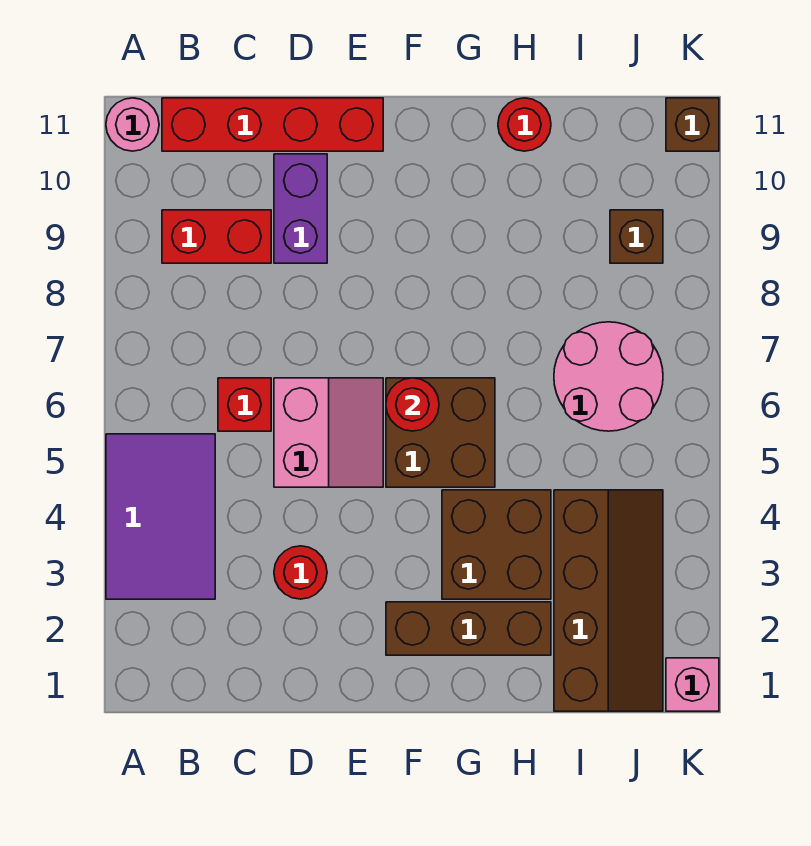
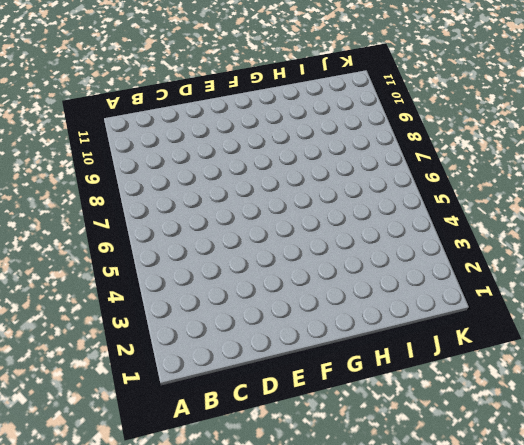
none -> purple 2x3 tile [106,434,215,599]
none -> pink 1x1 round brick [106,98,159,151]
none -> red 1x2 brick [162,210,271,263]

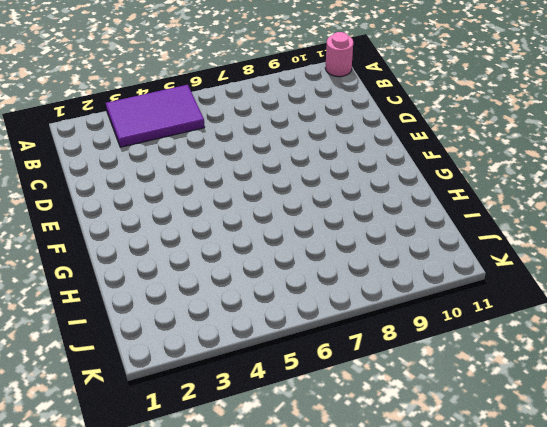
none -> red 1x2 brick [162,210,271,263]
none -> red 1x4 brick [162,98,383,151]
none -> red 1x1 brick [218,378,271,431]

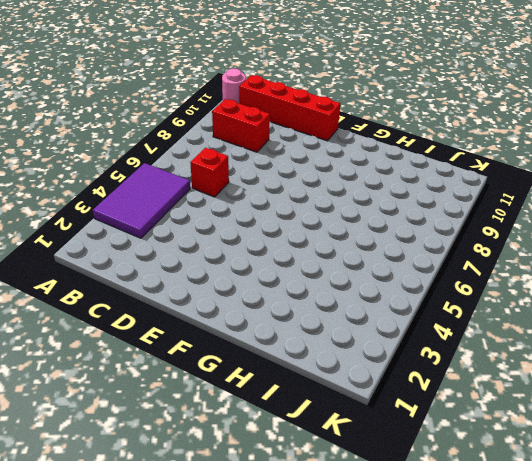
none -> red 1x1 round brick [274,546,327,599]
none -> pink 2x2 slope [274,378,383,487]
none -> purple 1x2 brick [274,154,327,263]

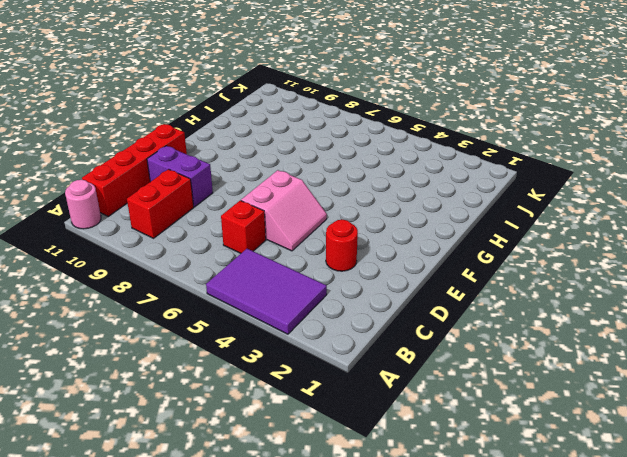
pink 2x2 slope [241,170,327,251] -> pink 2x2 slope turned to [274,378,383,487]
none -> brown 1x3 brick [386,602,551,655]
none -> brown 2x2 brick [386,378,495,487]
none -> brown 2x2 brick [442,490,551,599]

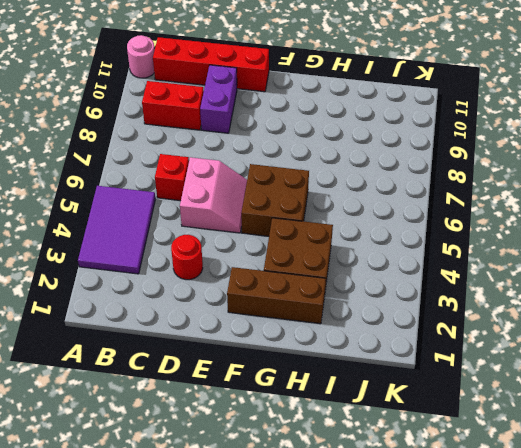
none -> red 1x1 round brick [498,98,551,151]
none -> brown 2x4 slope [554,490,663,711]
none -> pink 2x2 round brick [554,322,663,431]

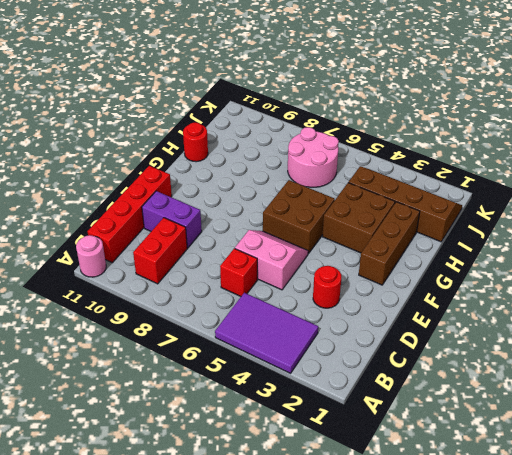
none -> brown 1x1 brick [610,210,663,263]
none -> pink 1x1 brick [666,658,719,711]
none -> brown 1x1 brick [666,98,719,151]

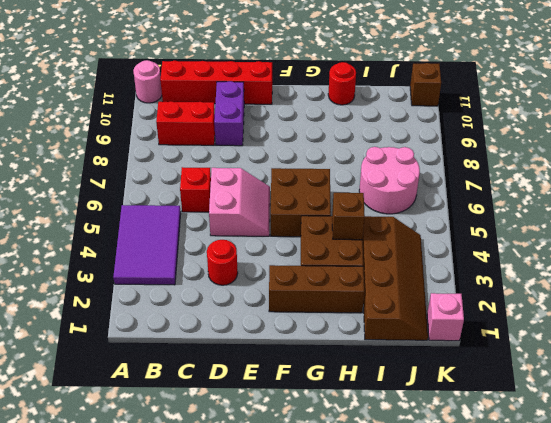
brown 1x1 brick [332,193,365,240] -> brown 1x1 brick moved to [610,210,663,263]
none -> red 1x1 round brick [386,378,439,431]

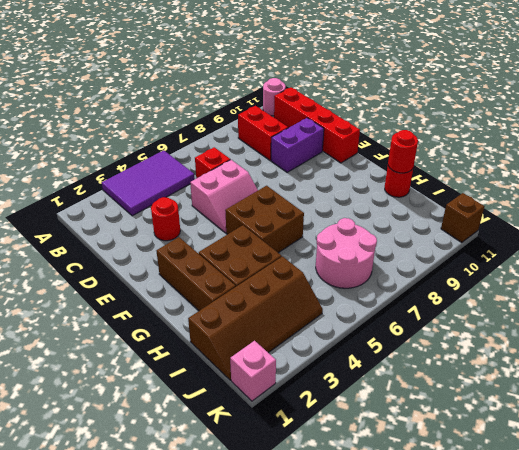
red 1x1 round brick [388,130,418,173] -> red 1x1 round brick moved to [386,378,439,431]
none -> brown 1x1 brick [610,210,663,263]

